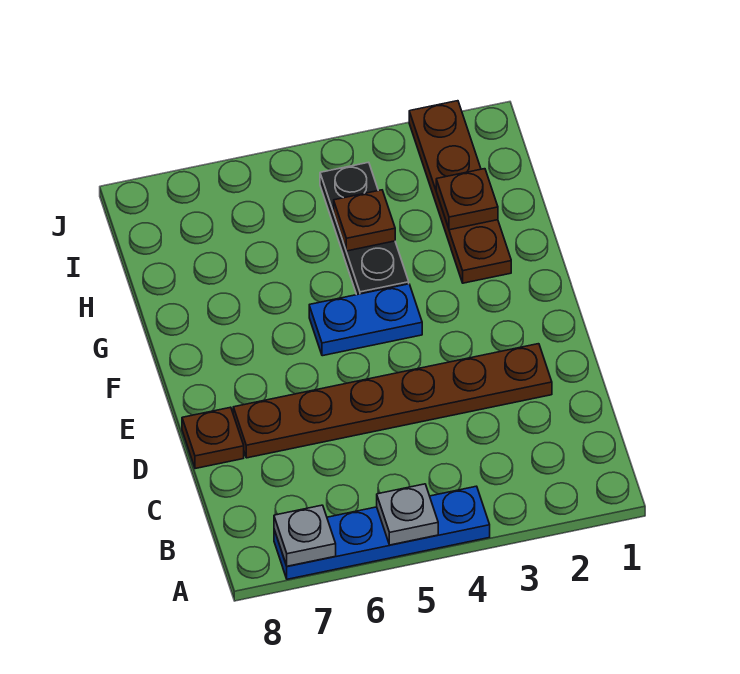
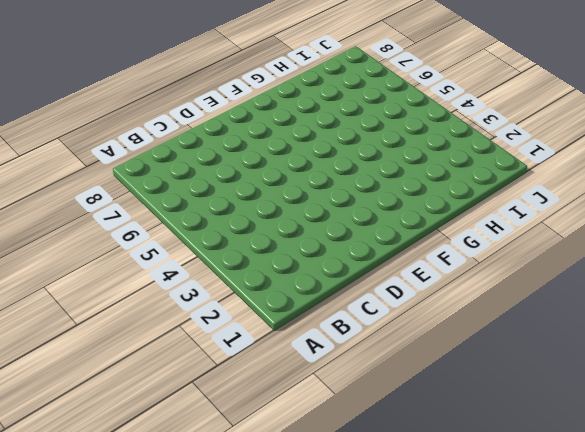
none -> blue 1x4 plate [274,486,490,579]
none -> brown 1x6 plate [233,344,552,458]

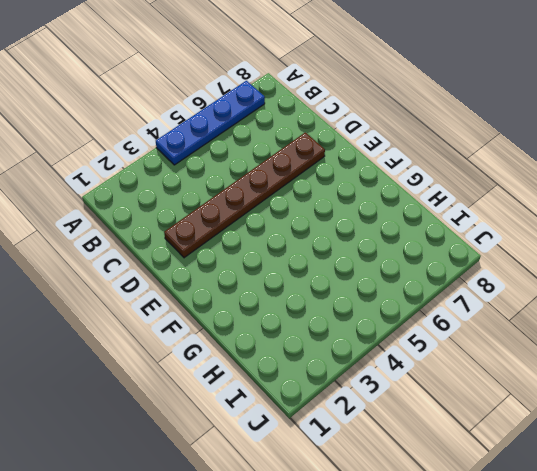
none -> brown 1x1 plate [182,407,244,469]
none -> blue 1x2 plate [309,284,422,356]

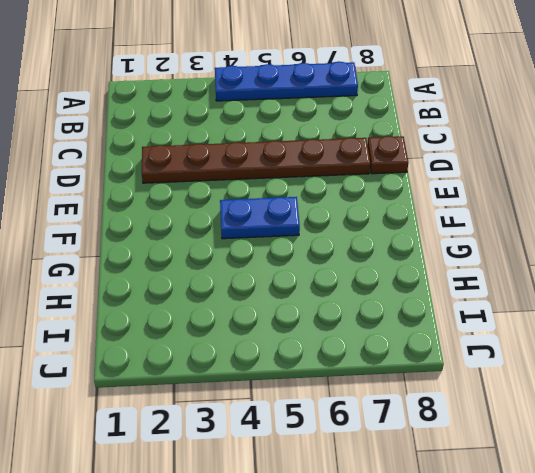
none -> brown 1x4 plate [409,101,511,283]
none -> black 1x3 plate [320,162,409,295]

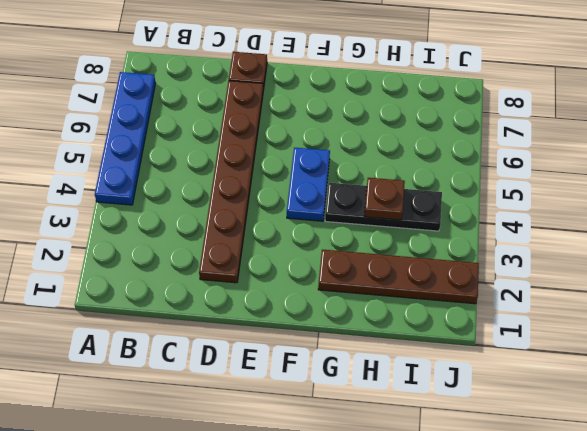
none -> grey 1x1 plate [377,484,438,545]
none -> grey 1x1 plate [274,505,336,566]

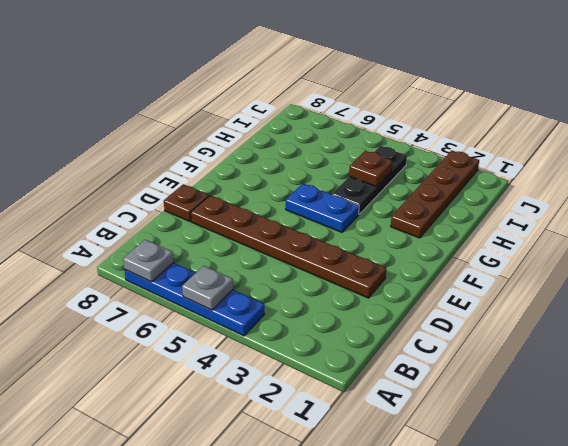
none -> brown 1x1 plate [436,169,498,230]

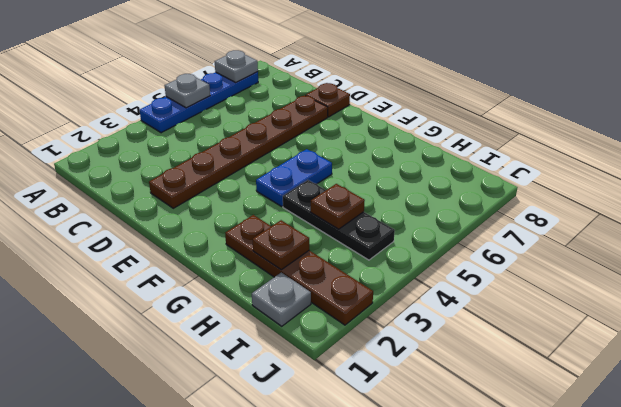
grey 1x1 plate [252,272,311,326] -> none

